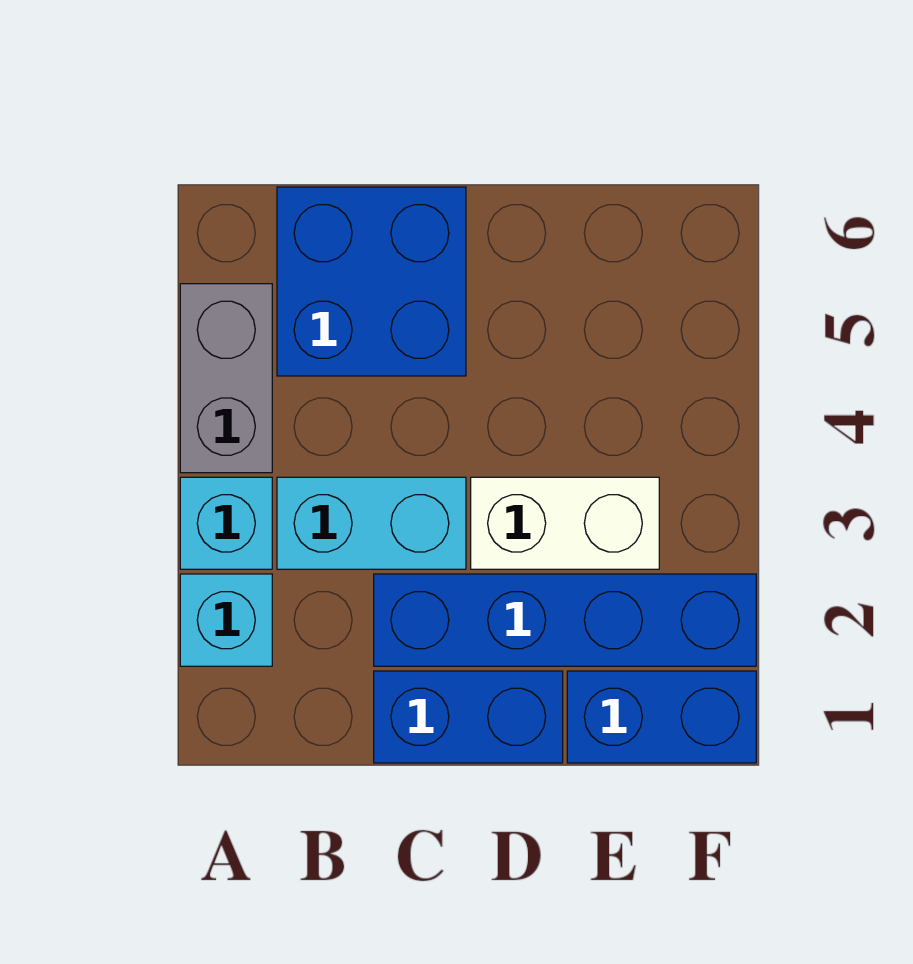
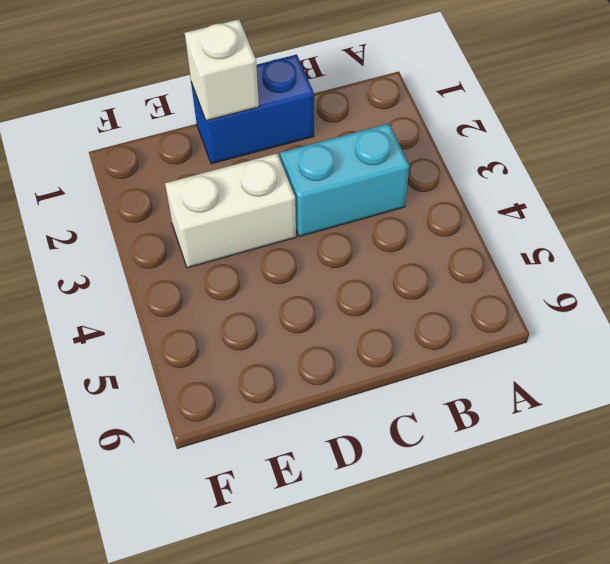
white 1x1 brick [185,19,259,121] -> none
none -> cyan 1x1 brick [180,574,272,666]
none -> cyan 1x1 brick [180,477,272,569]

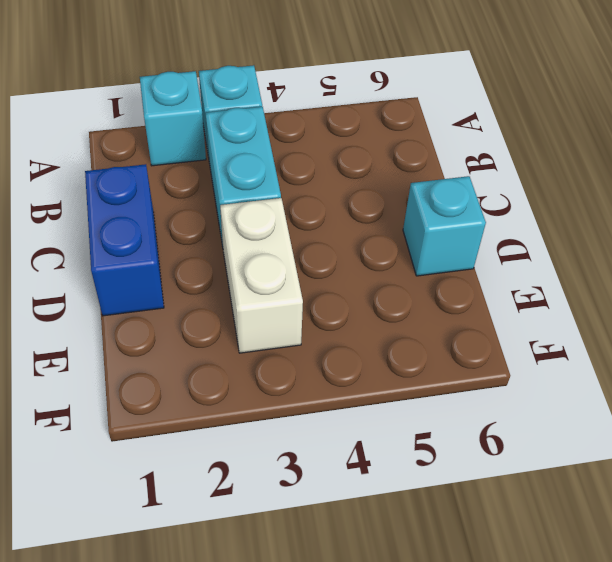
cyan 1x1 brick [403,176,486,276] -> none
none -> grey 1x2 brick [180,284,272,473]
none -> blue 2x2 brick [277,187,466,376]

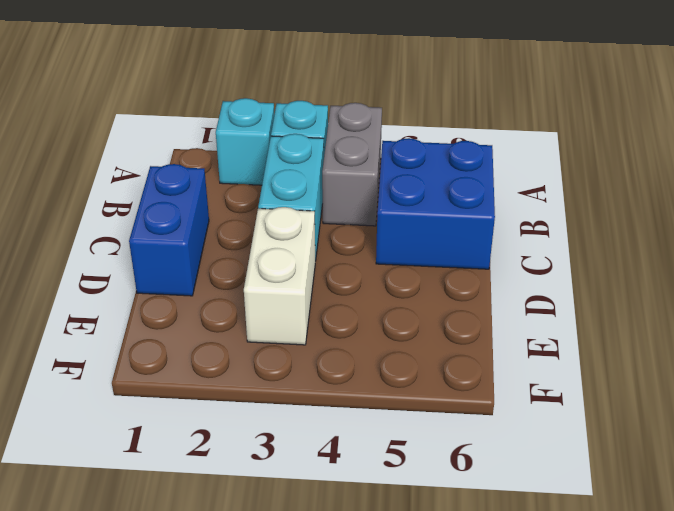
grey 1x2 brick [322,103,382,226] -> grey 1x2 brick turned to [180,284,272,473]
none -> blue 1x4 brick [374,574,756,666]
none -> blue 1x2 brick [567,671,756,763]

